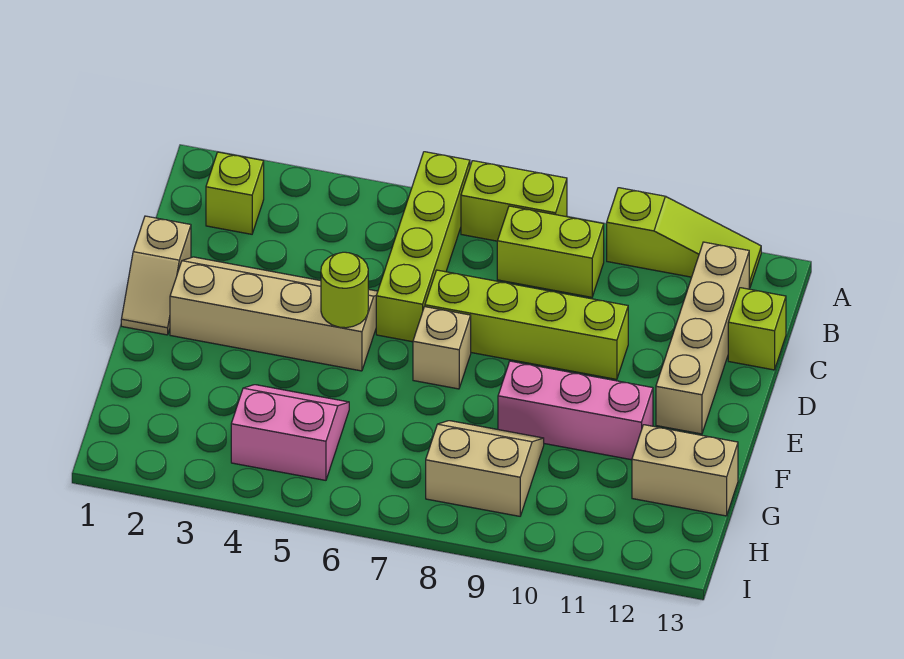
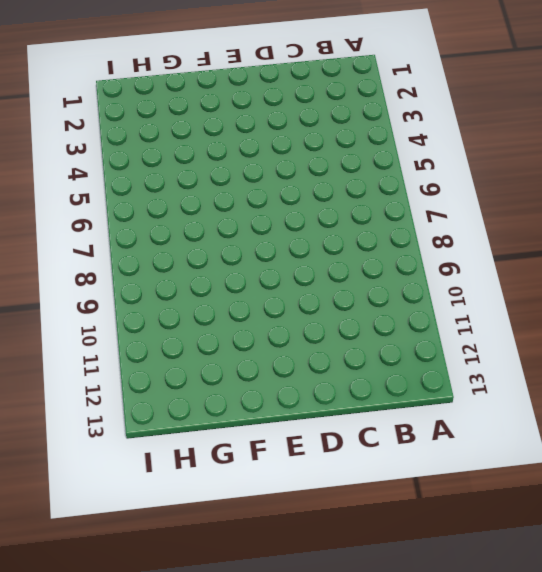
none -> lime 1x4 brick [376,152,470,342]
none -> lime 1x2 brick [461,161,567,241]
none -> lime 1x3 slope [607,188,761,288]

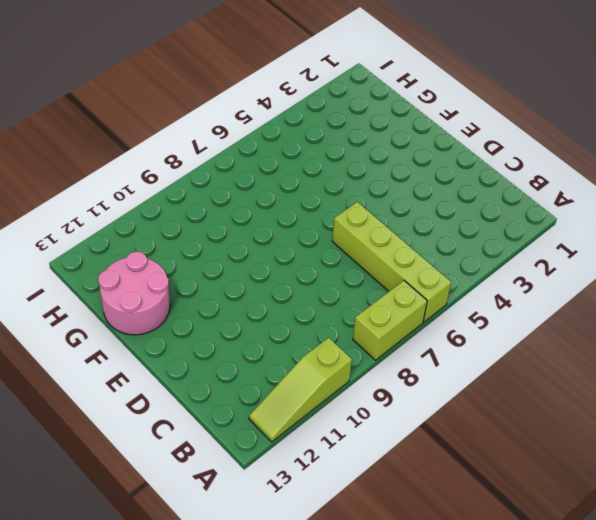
pink 2x2 round brick [98,252,170,335] -> tan 1x2 brick [632,425,738,516]
none -> lime 1x1 brick [206,152,264,234]
none -> lime 1x2 brick [497,206,604,297]
none -> tan 1x4 brick [656,242,749,434]

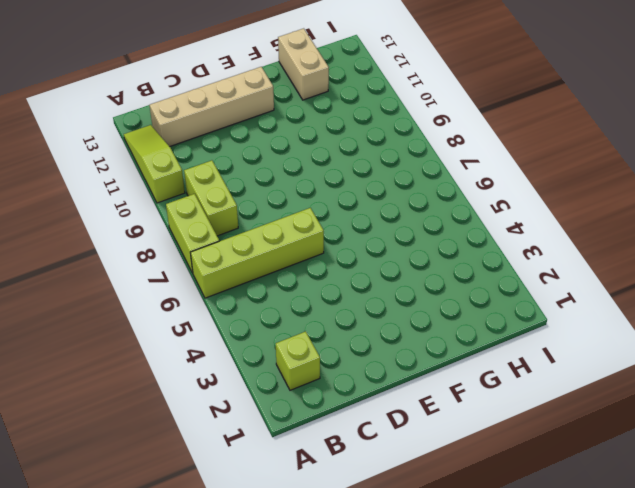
none -> lime 1x1 brick [728,288,786,370]
none -> tan 1x2 slope [121,216,191,335]
none -> tan 2x4 slope [170,257,378,371]

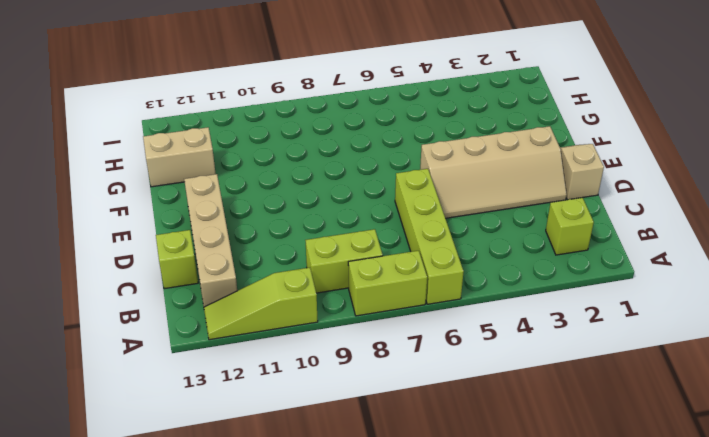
none -> lime 1x4 brick [425,270,628,379]
none -> tan 1x1 brick [413,307,471,389]
none -> pink 1x3 brick [498,361,653,460]

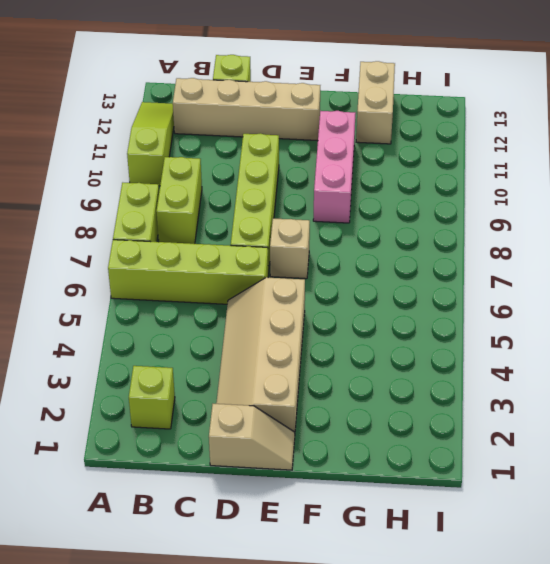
none -> pink 2x2 slope [231,385,349,480]
none -> tan 2x2 slope [426,421,544,516]
none -> lime 1x1 round brick [321,252,368,328]

